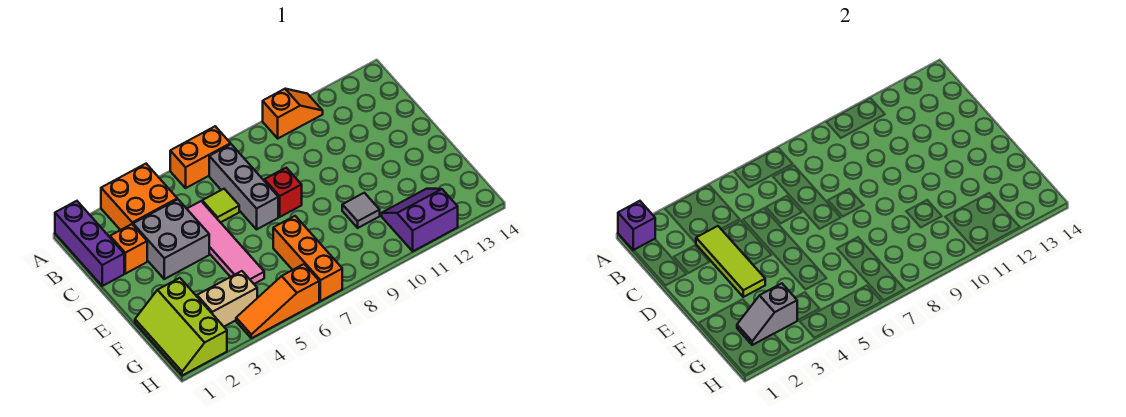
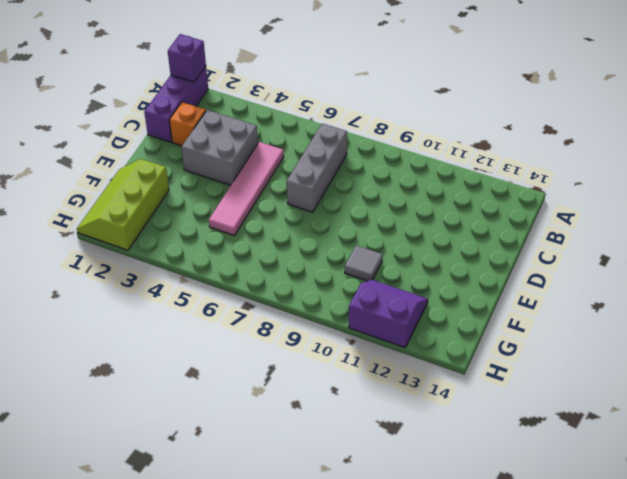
none -> orange 2x2 brick [101,164,177,230]
none -> orange 1x2 brick [170,126,231,188]
none -> orange 1x2 slope [263,89,323,138]

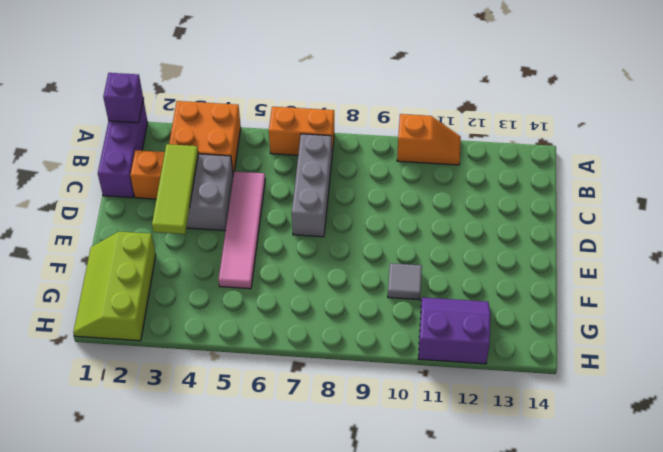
none -> lime 1x1 tile [202,189,239,223]
none -> red 1x1 brick [264,168,302,217]
none -> orange 1x3 brick [273,216,342,301]

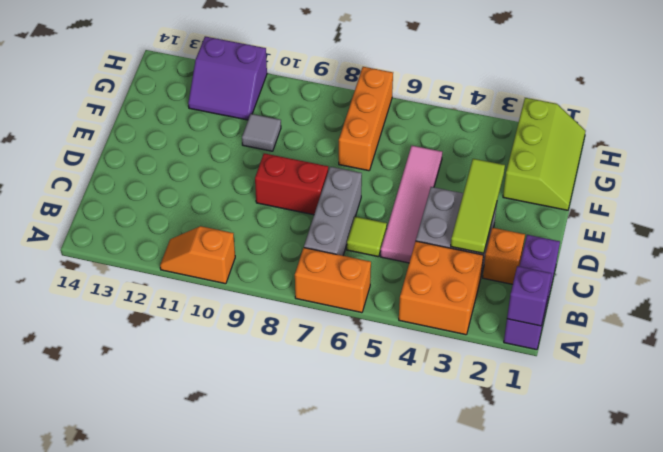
red 1x2 brick [255,153,328,215] -> red 1x1 brick [264,168,302,217]
none -> tan 1x2 brick [197,271,257,326]
none -> orange 1x3 slope [236,264,319,338]
none -> grey 1x2 slope [737,283,797,345]

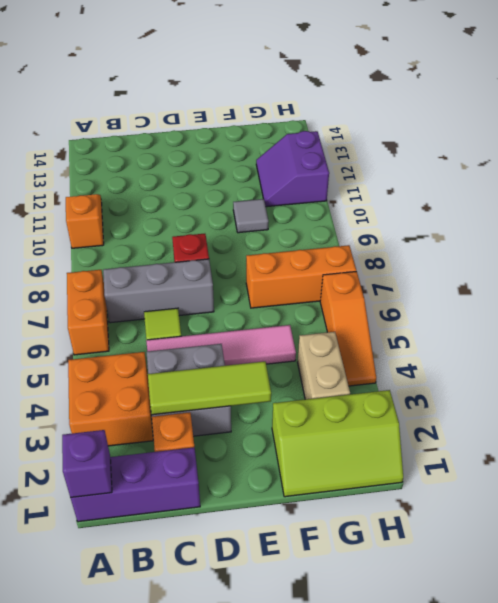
none -> grey 1x2 slope [737,283,797,345]

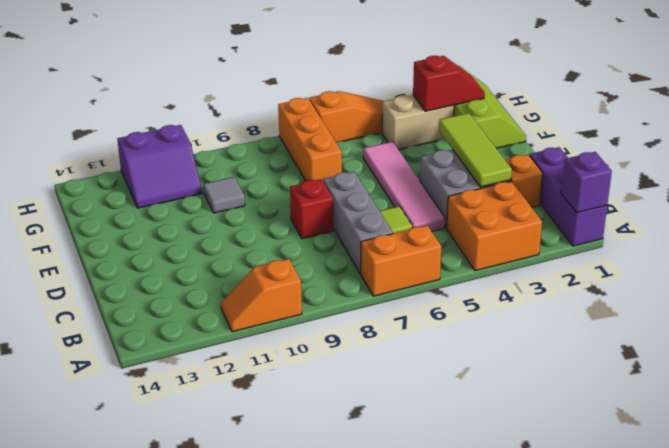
red 1x2 slope [413,56,485,111] -> grey 1x2 slope [737,283,797,345]

